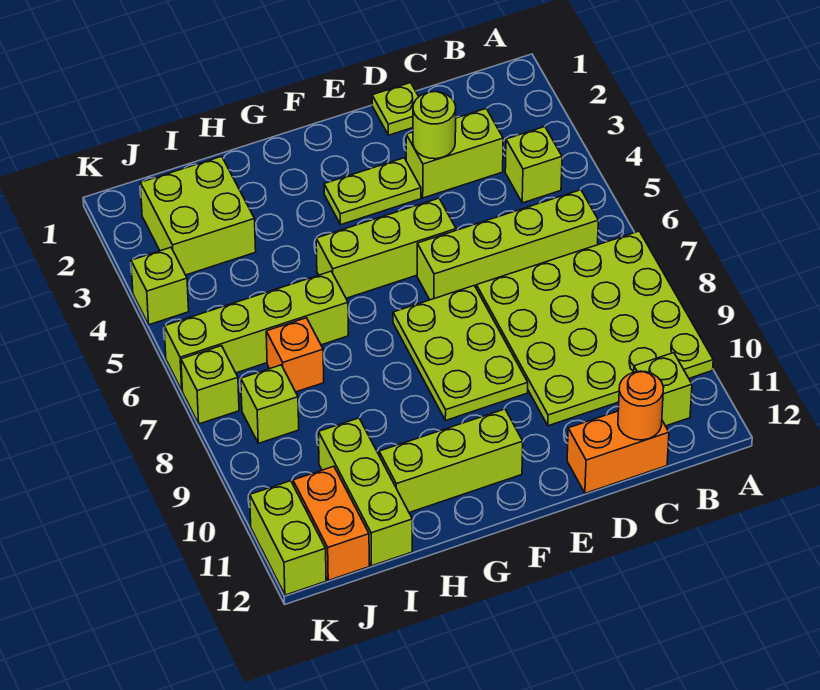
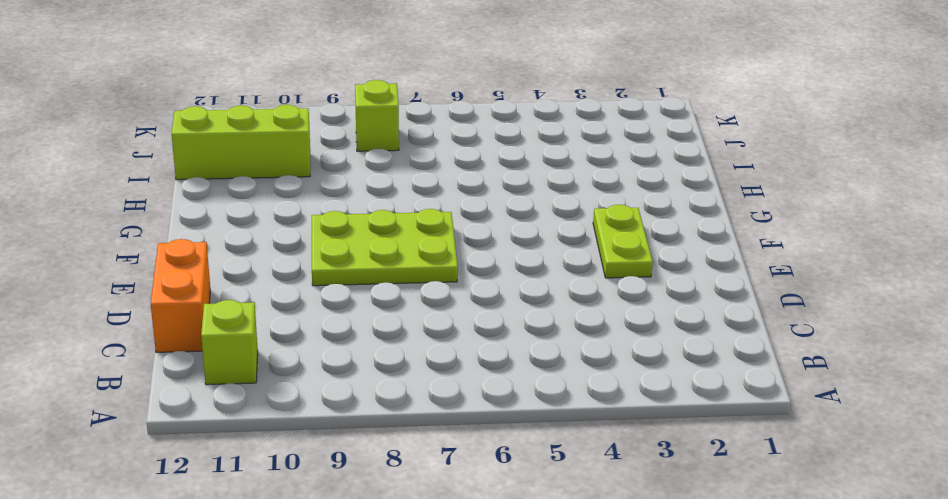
none -> lime 4x4 plate [476,231,713,426]
none -> lime 1x1 brick [505,127,562,203]
none -> lime 1x4 brick [417,190,598,300]

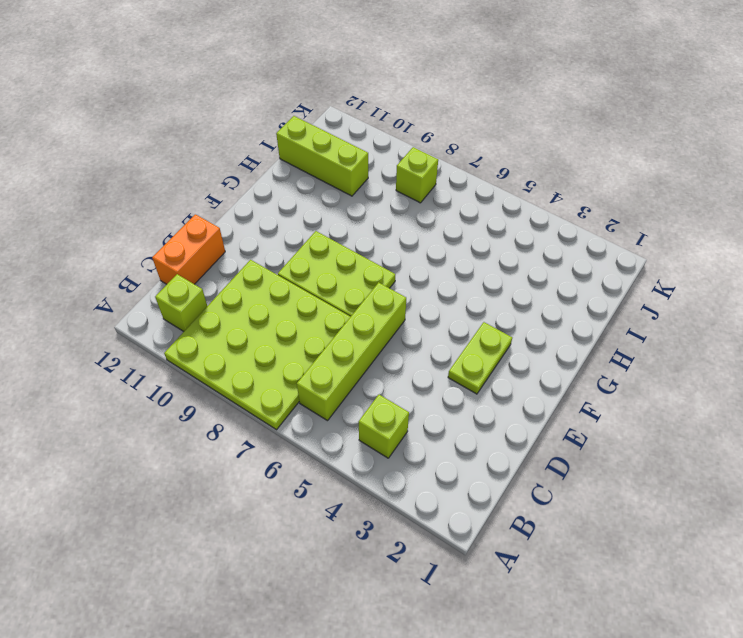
none -> lime 1x2 brick [406,108,503,198]
none -> lime 1x1 plate [372,83,419,135]
none -> lime 1x3 brick [316,198,456,298]

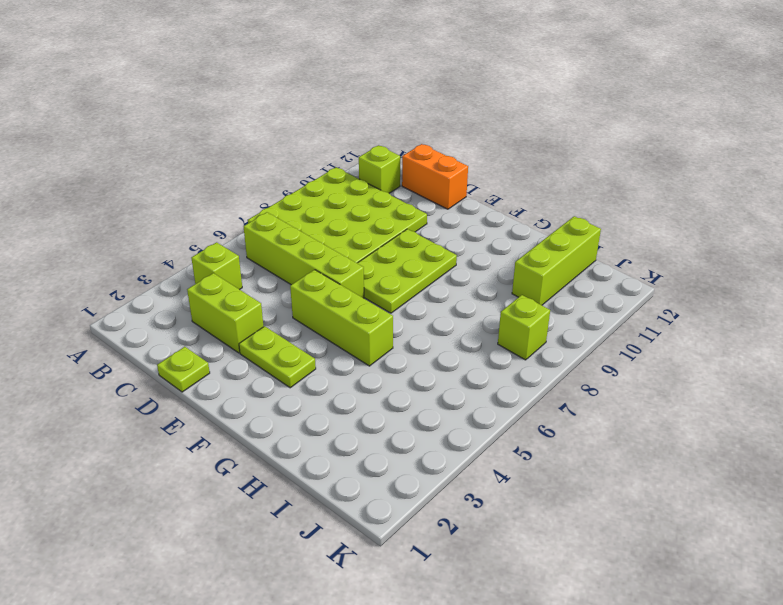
none -> lime 1x3 brick [379,409,523,513]
none -> lime 1x4 brick [164,271,348,390]
none -> lime 2x2 brick [140,156,256,275]

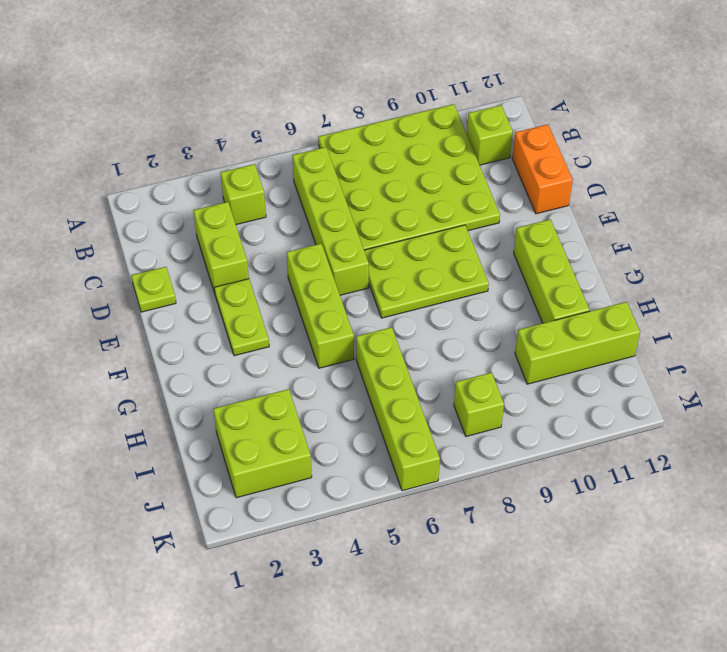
none -> orange 1x1 brick [266,318,324,392]
none -> orange 1x2 brick [293,466,369,580]
none -> lime 1x1 brick [131,247,189,325]

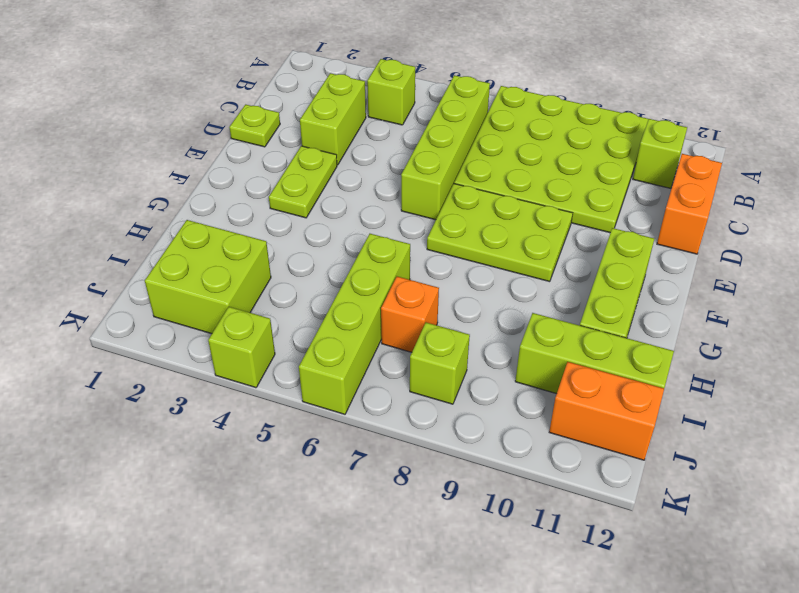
none -> lime 1x3 brick [316,198,456,298]
none -> lime 1x1 brick [181,346,239,424]
none -> lime 1x2 brick [250,481,326,595]

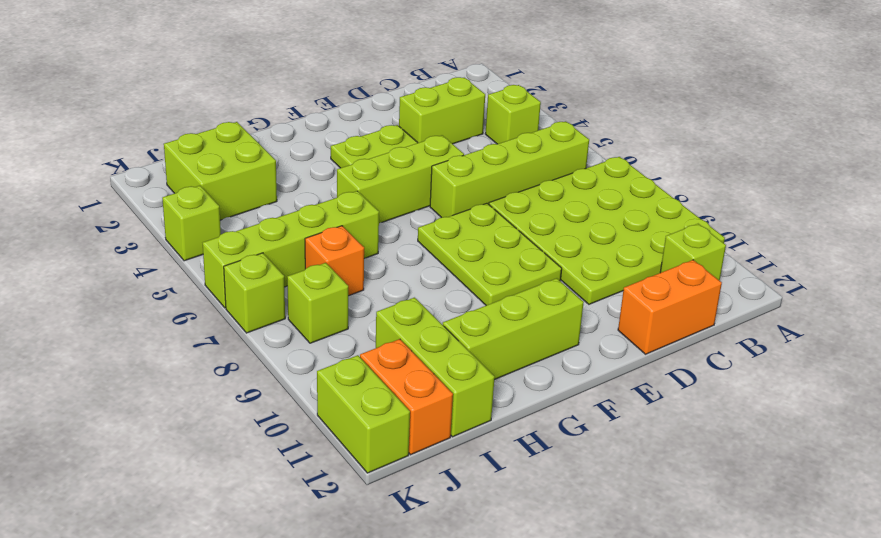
none -> lime 1x1 plate [372,83,419,135]
none -> orange 1x1 round brick [618,371,664,440]
none -> lime 1x1 round brick [413,92,456,159]

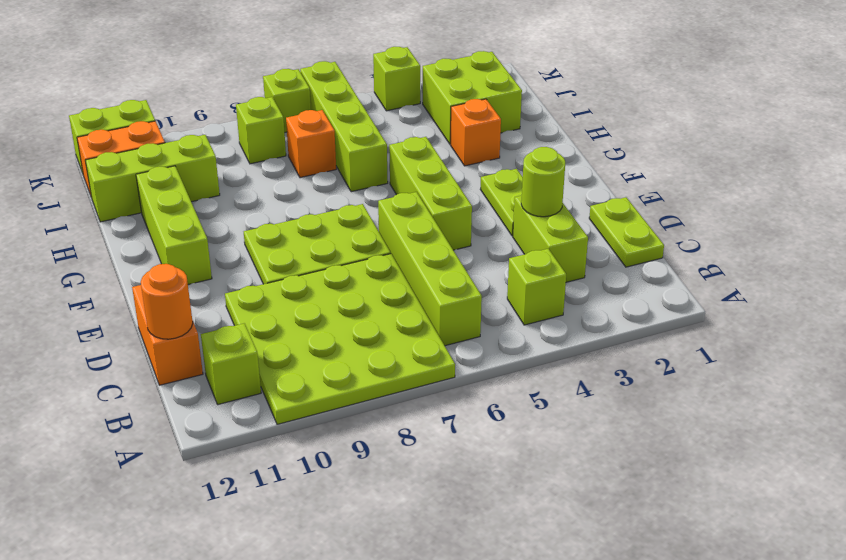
lime 1x2 plate [589,197,664,267] -> lime 1x1 plate [372,83,419,135]
orange 1x1 brick [451,99,501,166] -> none

